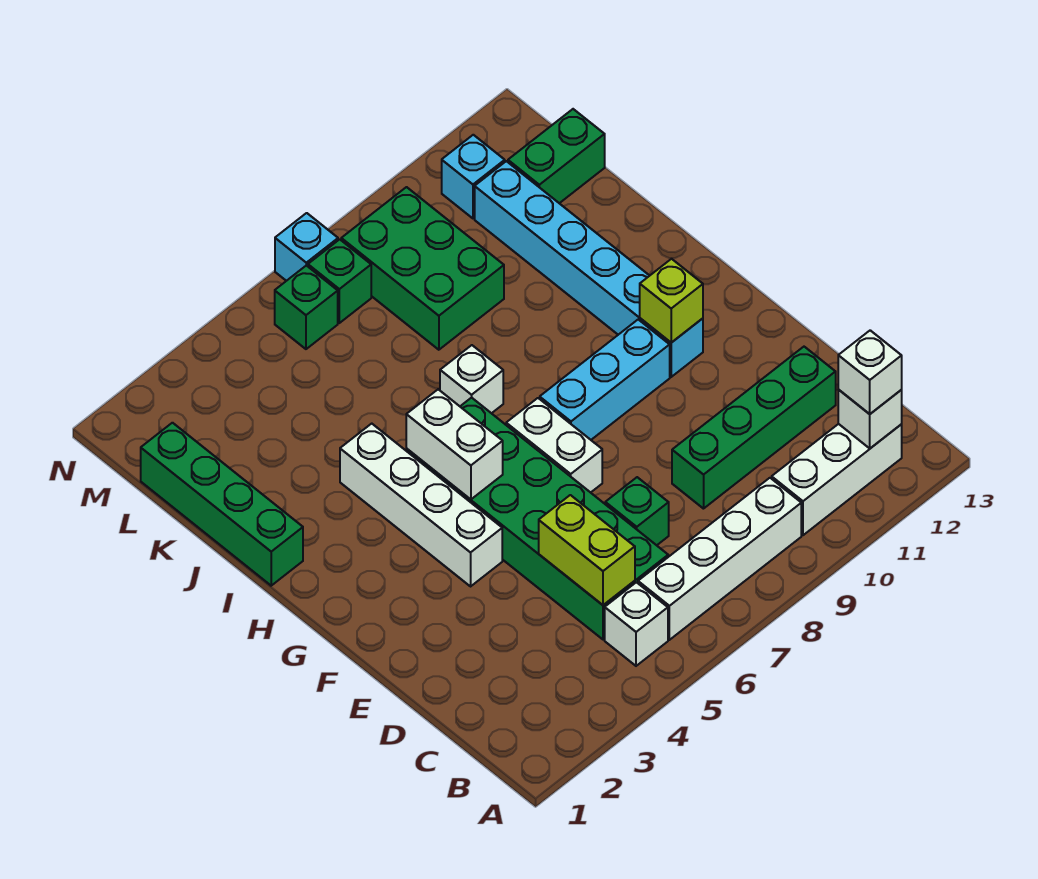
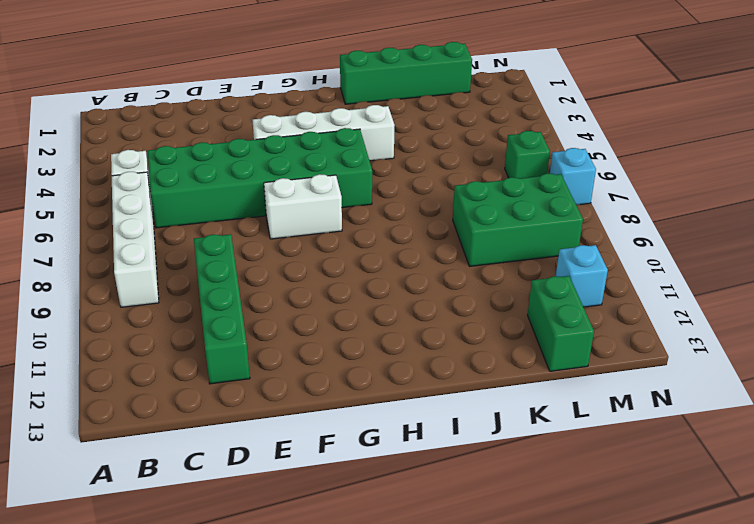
none -> white 1x3 brick [772,424,902,535]
none -> green 1x1 brick [605,477,669,545]
none -> cyan 1x3 brick [540,320,670,440]

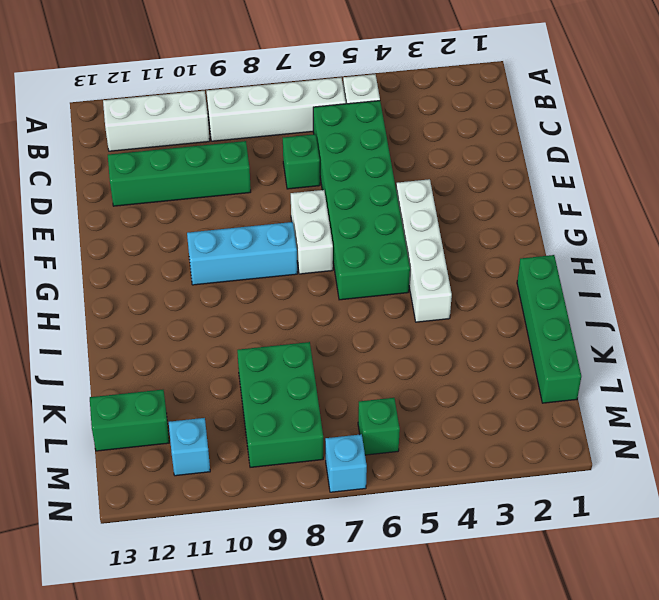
none -> cyan 1x6 brick [475,161,703,377]
none -> white 1x1 brick [440,345,503,413]
none -> green 1x1 brick [308,239,371,323]

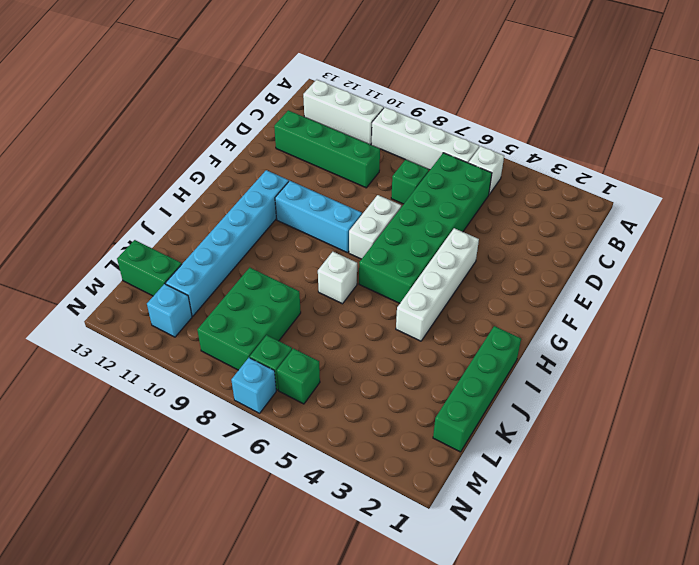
none -> white 1x1 brick [838,390,902,448]
none -> lime 1x2 brick [539,495,635,605]
none -> white 1x2 brick [406,389,503,499]

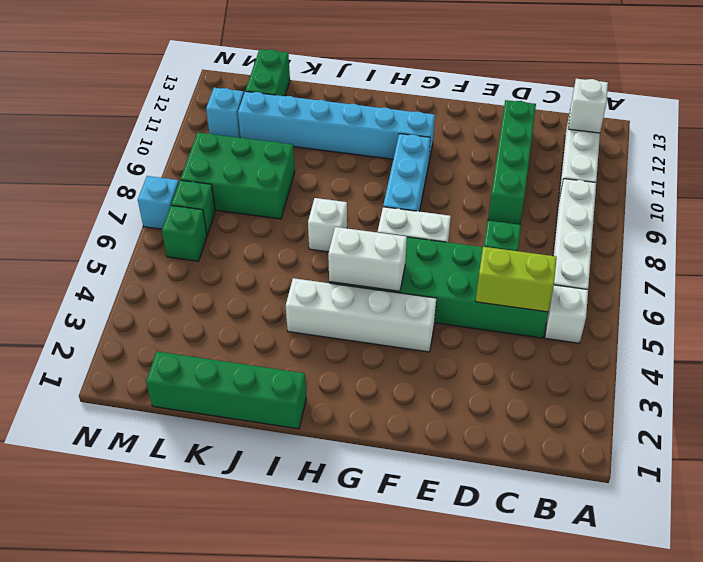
none -> lime 1x1 brick [640,259,703,343]
none -> white 1x1 brick [838,330,902,414]

